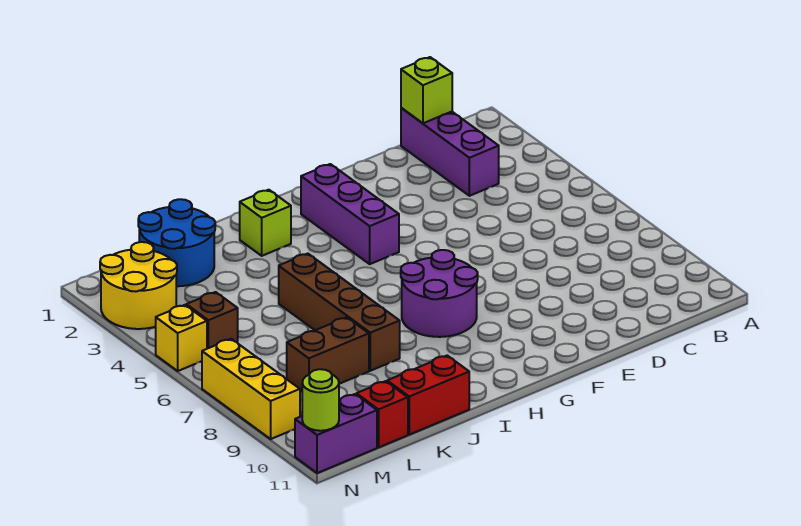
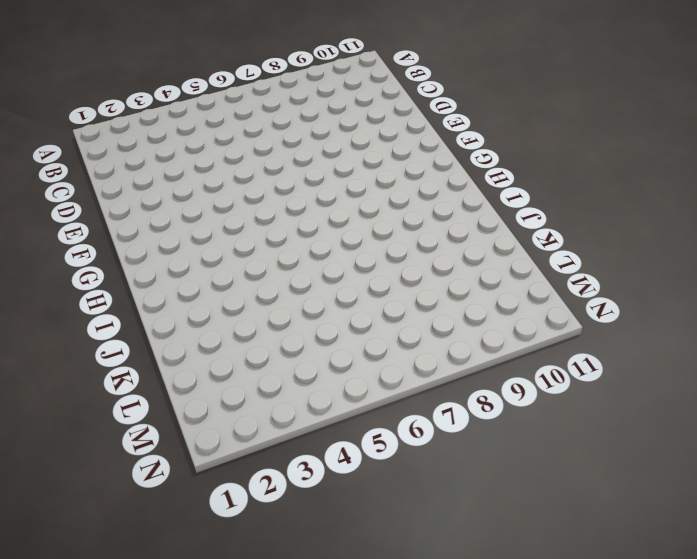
none -> purple 1x3 brick [401,108,499,196]
none -> purple 1x3 brick [301,164,399,264]
none -> purple 2x2 round brick [401,250,478,337]

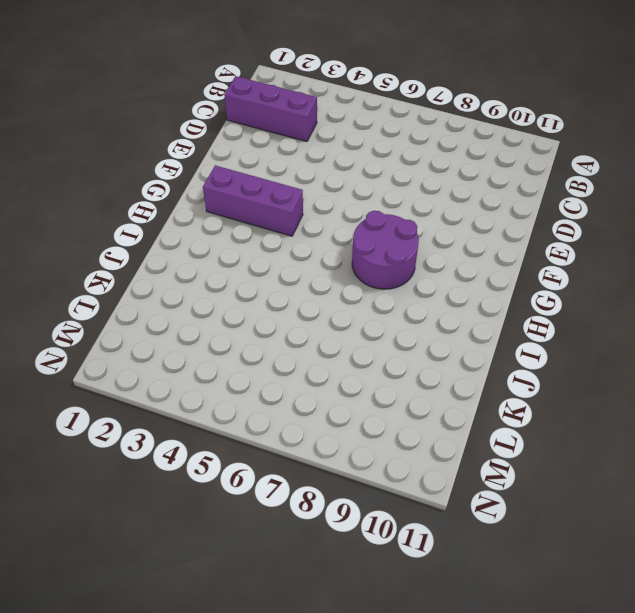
none -> lime 1x1 brick [240,190,291,256]
none -> brown 1x4 brick [279,254,400,371]
none -> red 1x2 brick [387,356,469,435]

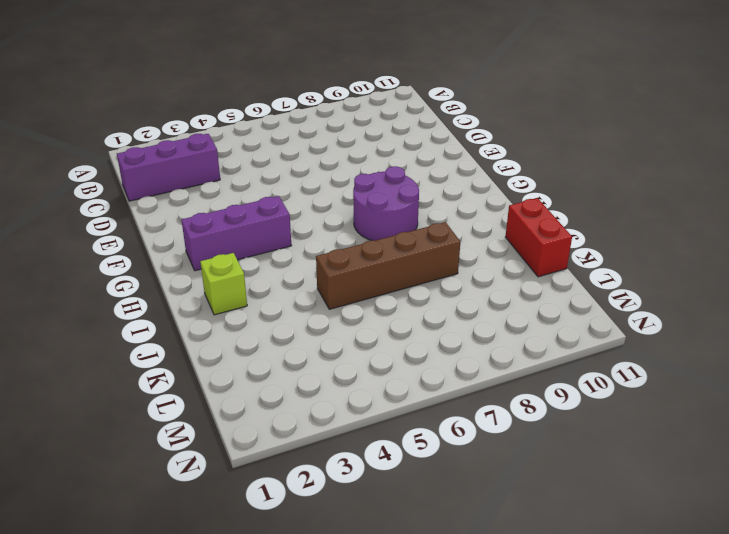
none -> blue 2x2 round brick [138,199,215,286]
none -> brown 1x2 brick [287,317,369,391]
none -> red 1x1 brick [356,381,408,447]

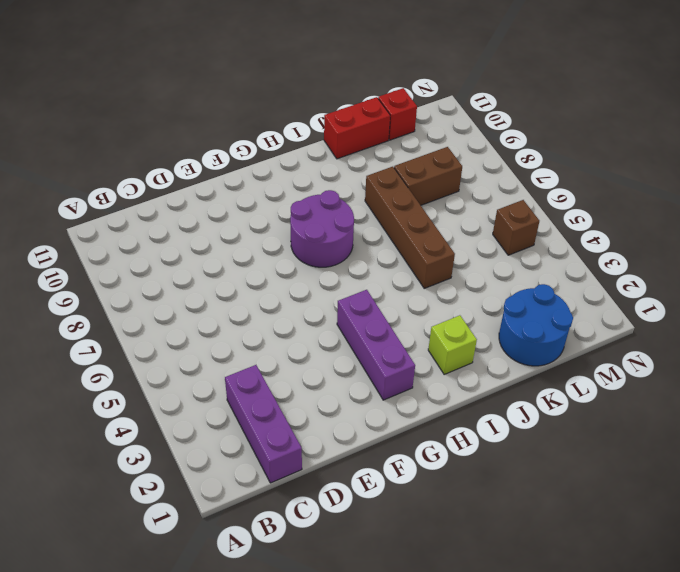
none -> yellow 2x2 round brick [100,242,177,329]
none -> purple 1x2 brick [295,394,377,473]
none -> yellow 1x1 brick [156,305,207,371]

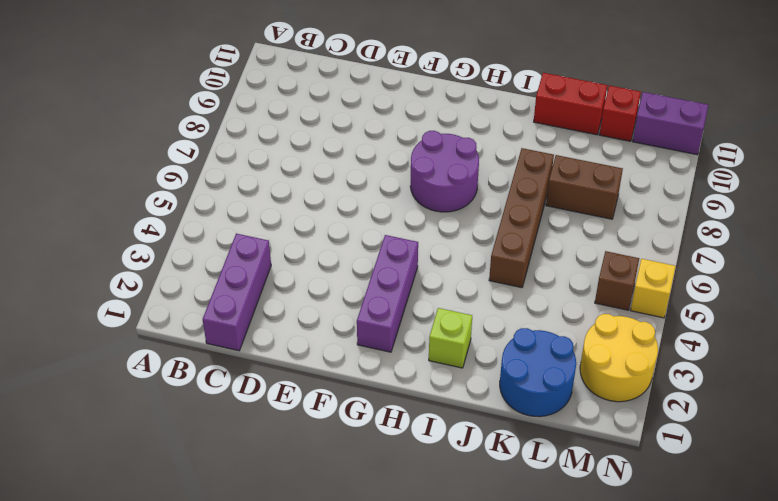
none -> yellow 1x3 brick [202,339,300,439]
none -> lime 1x1 brick [401,57,452,123]
none -> lime 1x1 round brick [302,369,339,431]

